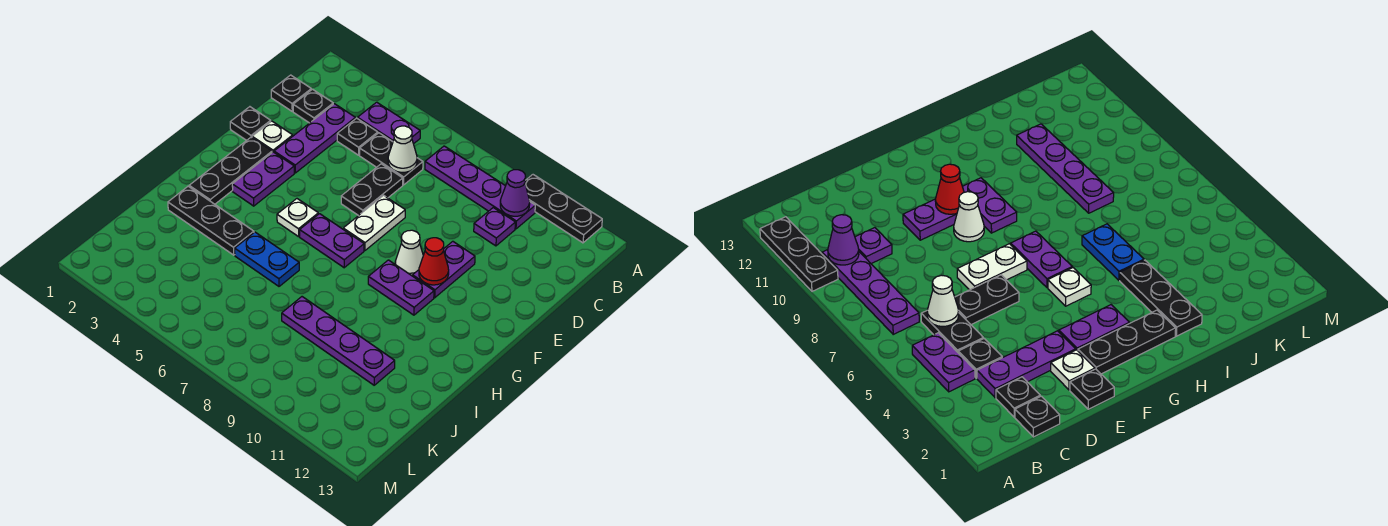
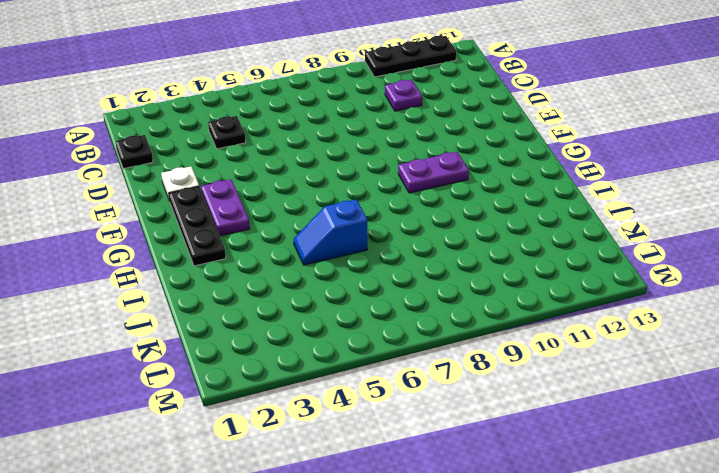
blue 1x2 slope [294,199,367,265] -> blue 1x2 plate [235,232,299,286]
none -> purple 1x2 plate [358,102,420,144]
none -> purple 1x4 plate [425,146,535,229]
none -> black 1x1 plate [293,89,333,123]

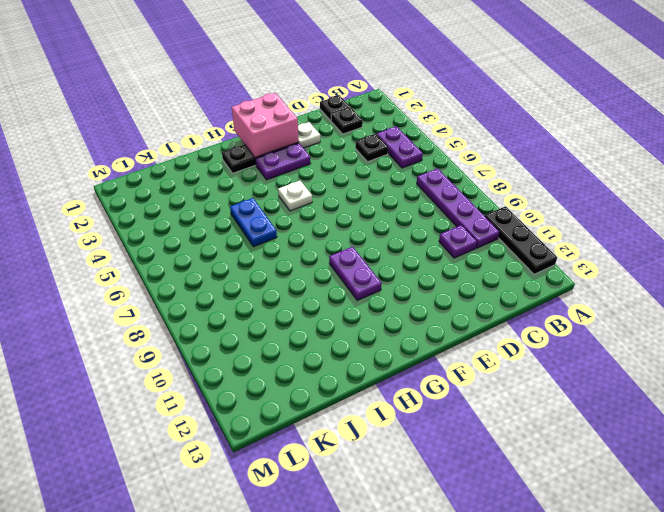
pink 2x2 brick [232,93,299,157] -> none
none -> purple 1x3 plate [274,104,355,173]
none -> black 1x2 plate [360,133,423,185]
none -> black 1x2 plate [341,164,403,216]

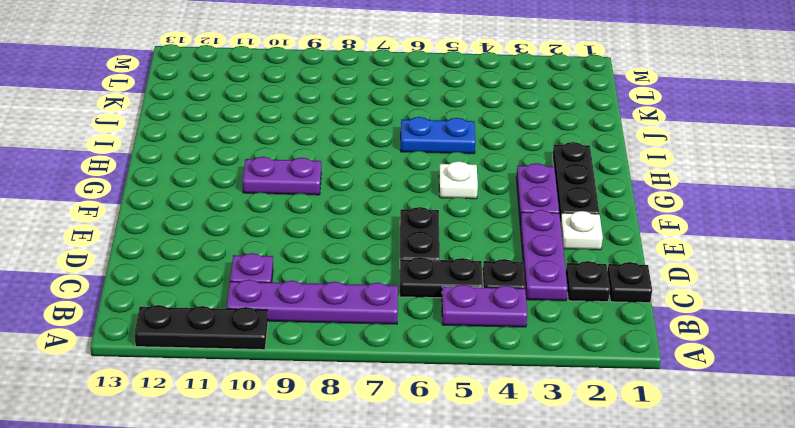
none -> black 1x1 plate [230,107,271,140]
none -> white 1x2 plate [343,195,405,250]
none -> purple 1x2 plate [413,241,475,298]

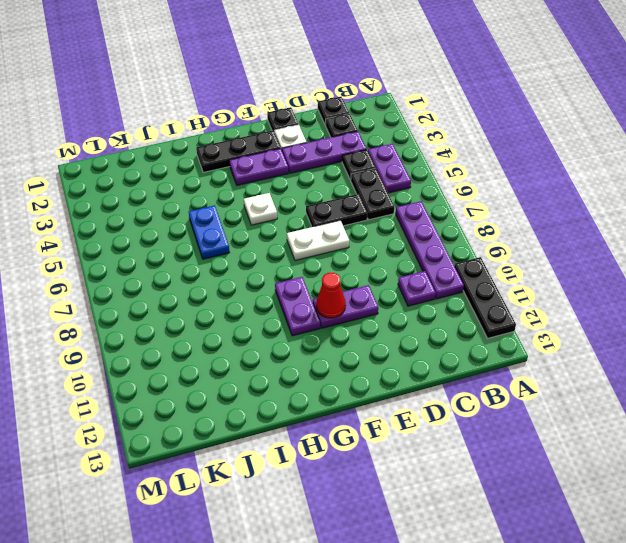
none -> white 1x1 cone [395,230,423,276]
none -> purple 1x2 plate [300,214,364,268]
none -> black 1x3 plate [168,186,254,255]

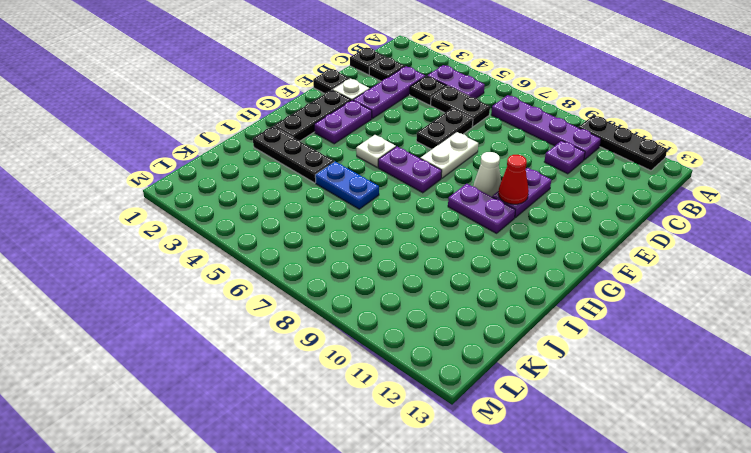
none -> purple 1x4 plate [282,297,395,385]
none -> purple 1x1 cone [500,170,530,216]
none -> white 1x1 cone [388,126,417,172]

